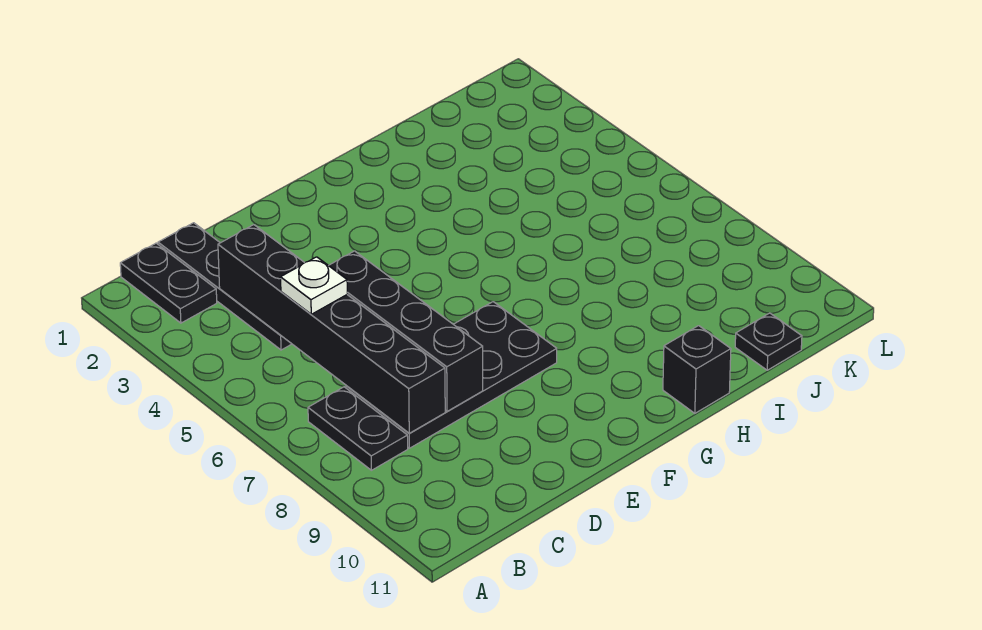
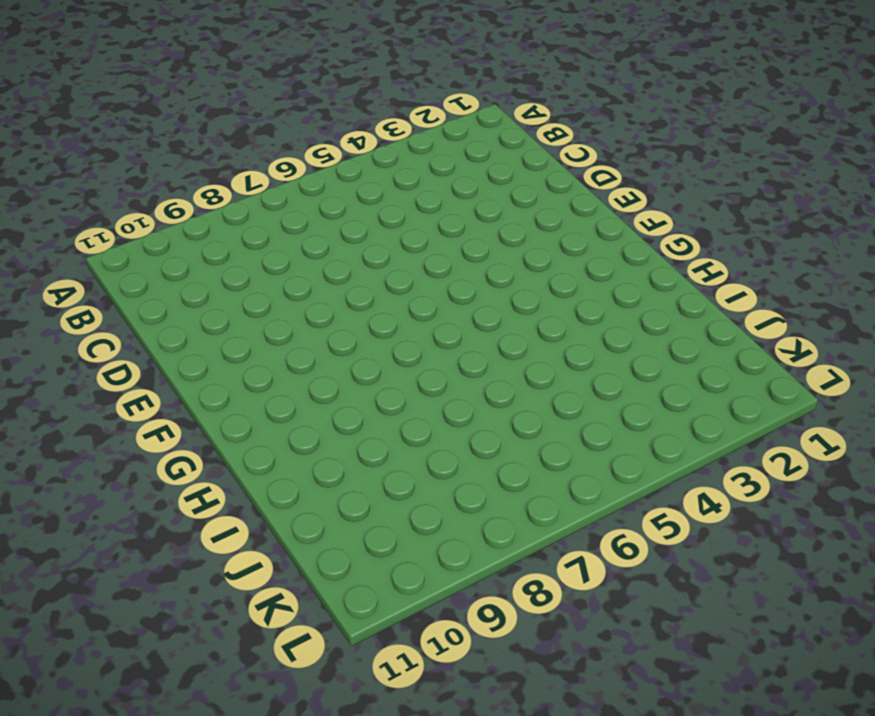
none -> black 1x2 plate [120,243,217,323]
none -> black 1x2 plate [308,387,408,470]

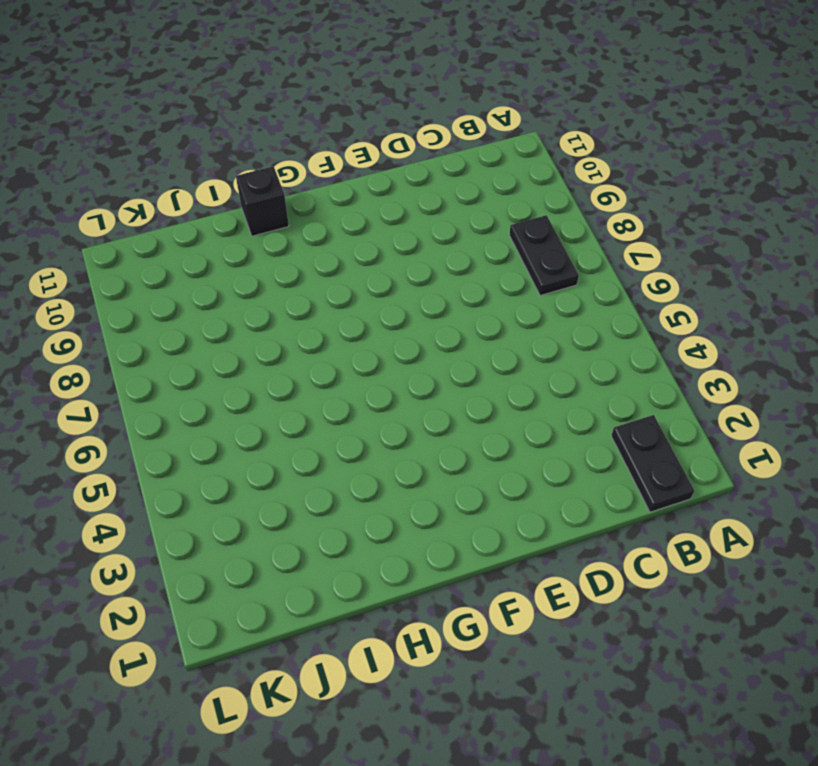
none -> black 1x4 plate [158,223,291,350]
none -> black 2x4 plate [346,302,557,448]

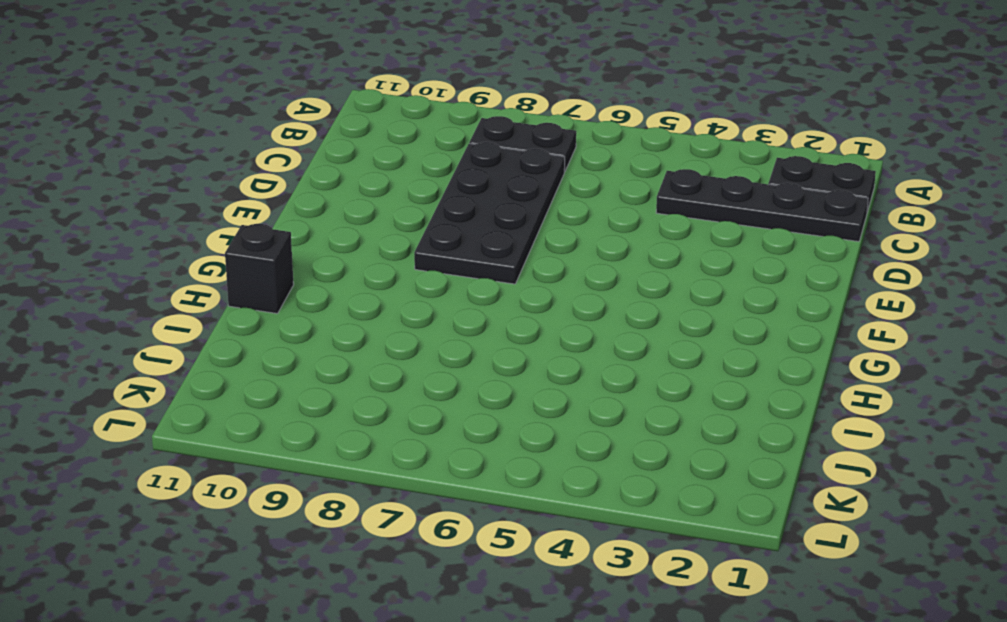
none -> black 1x1 plate [735,313,802,370]
none -> black 1x6 brick [218,225,445,433]

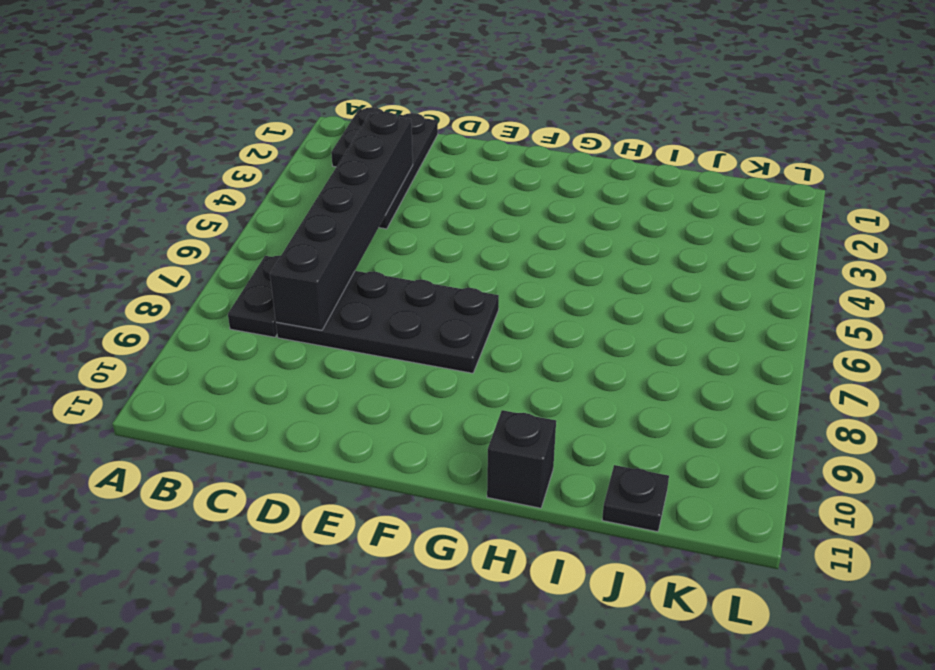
none -> black 1x4 brick [328,251,483,412]
none -> white 1x1 plate [281,257,347,314]

